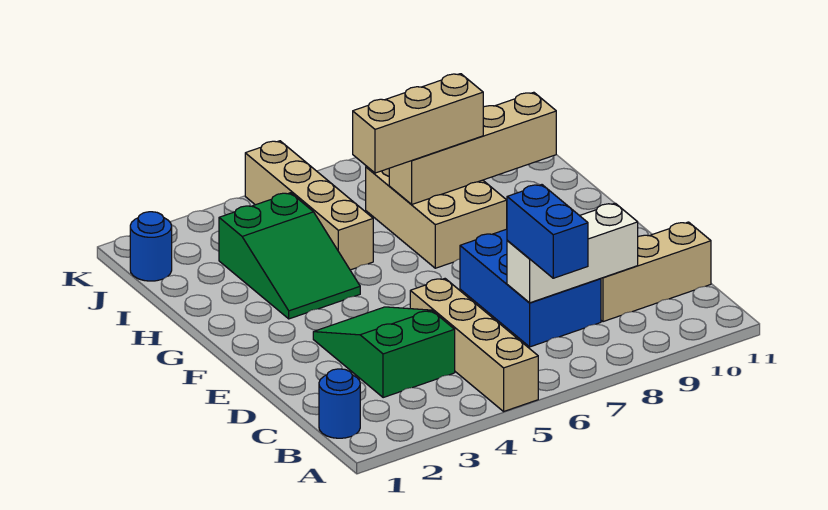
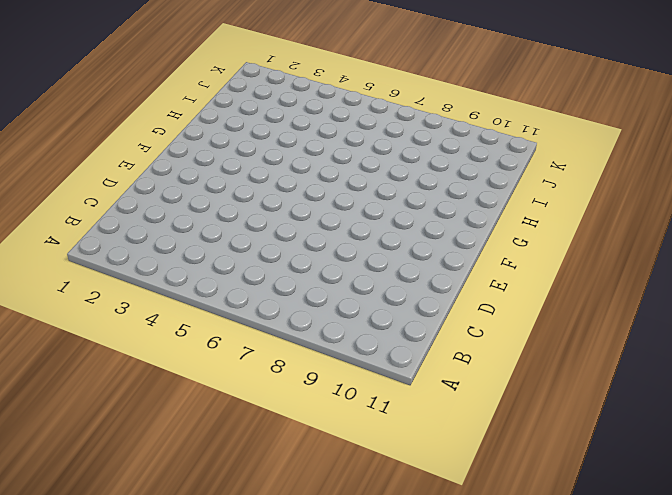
none -> tan 1x4 brick [410,279,538,411]
none -> blue 1x1 round brick [319,369,360,438]
none -> green 2x3 slope [313,307,455,398]

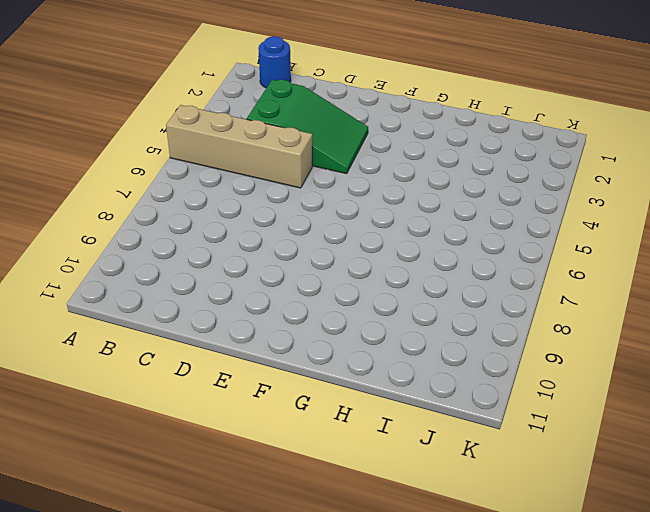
none -> blue 2x3 brick [460,229,601,347]
none -> tan 1x3 brick [601,222,711,322]
none -> green 2x3 slope [219,193,360,319]

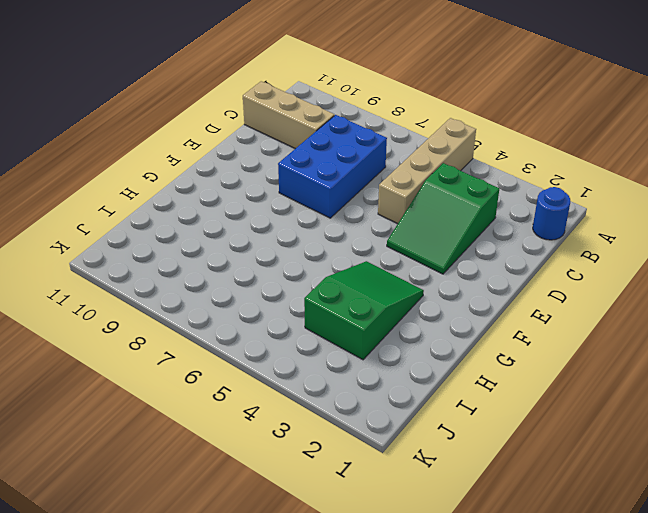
none -> tan 2x3 brick [366,166,507,268]
none -> tan 1x4 brick [245,141,373,270]
none -> blue 1x1 round brick [130,212,172,281]

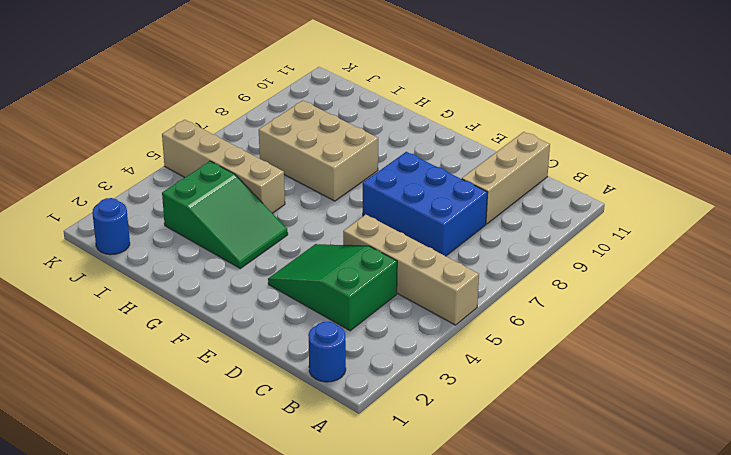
none -> white 1x3 brick [507,203,638,303]
none -> tan 1x4 brick [389,92,556,205]
none -> blue 1x2 brick [507,185,588,278]

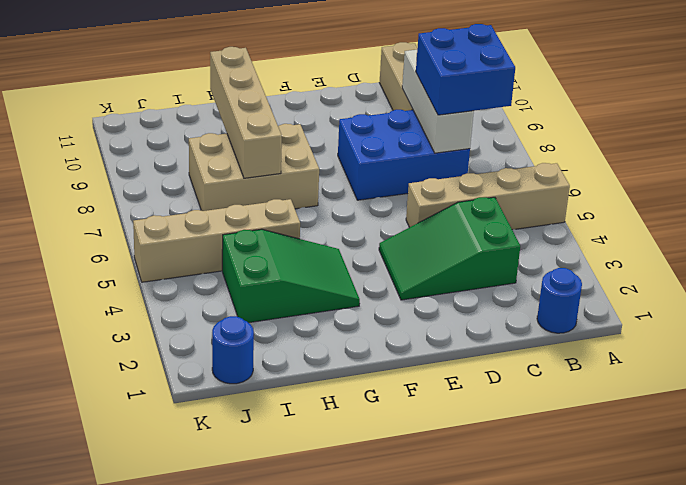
blue 2x2 brick [416,24,515,115] -> blue 1x2 brick [507,185,588,278]
none -> tan 1x3 brick [353,74,483,173]

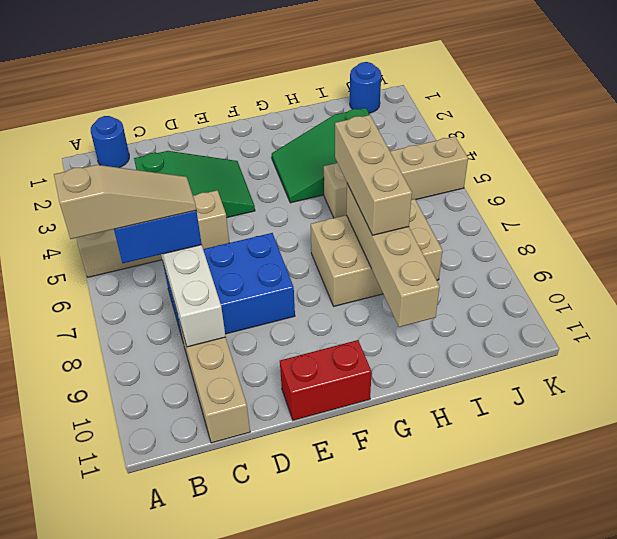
tan 1x3 slope [54,165,196,239] -> none
red 1x2 brick [280,340,372,420] -> none

